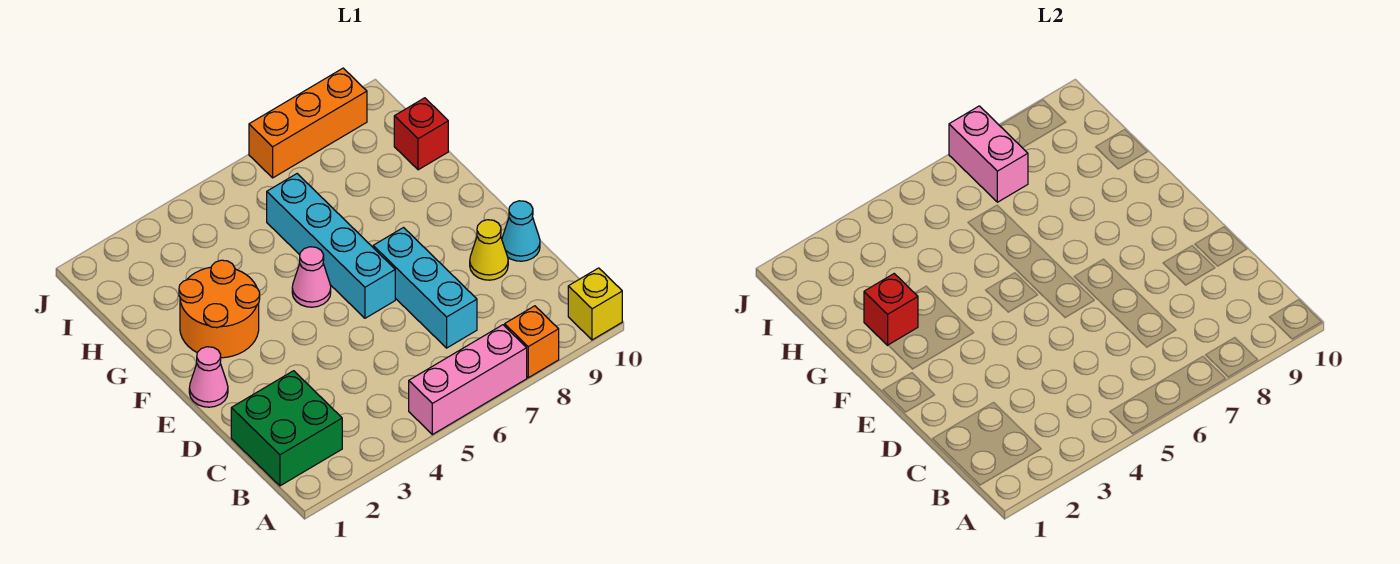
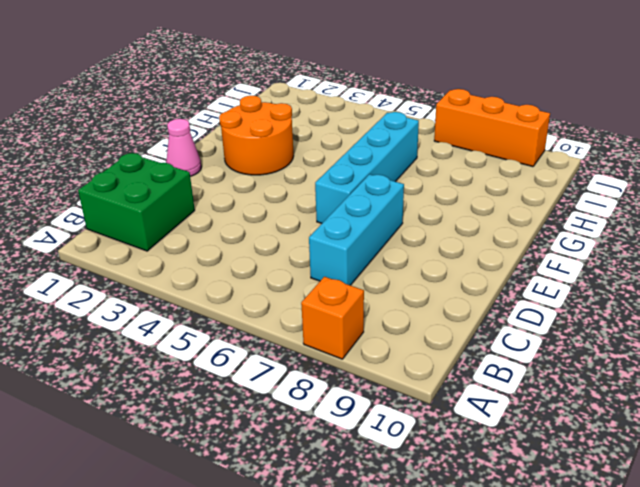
none -> pink 1x3 brick [409,325,527,435]
none -> yellow 1x1 brick [568,268,622,340]
none -> yellow 1x1 cone [470,220,508,280]

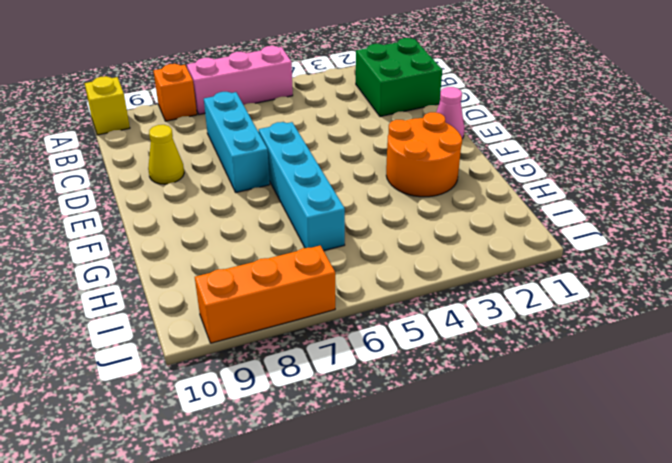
none -> cyan 1x1 cone [502,201,540,261]
none -> pink 1x1 cone [292,247,331,307]
none -> red 1x1 brick [394,98,448,170]

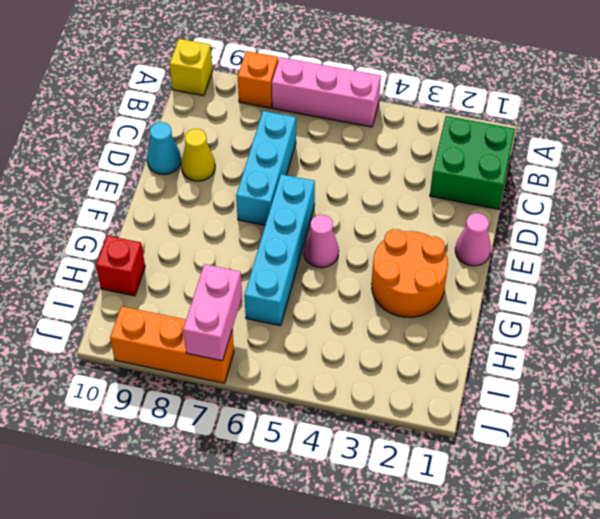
none -> red 1x1 brick [864,274,918,345]

